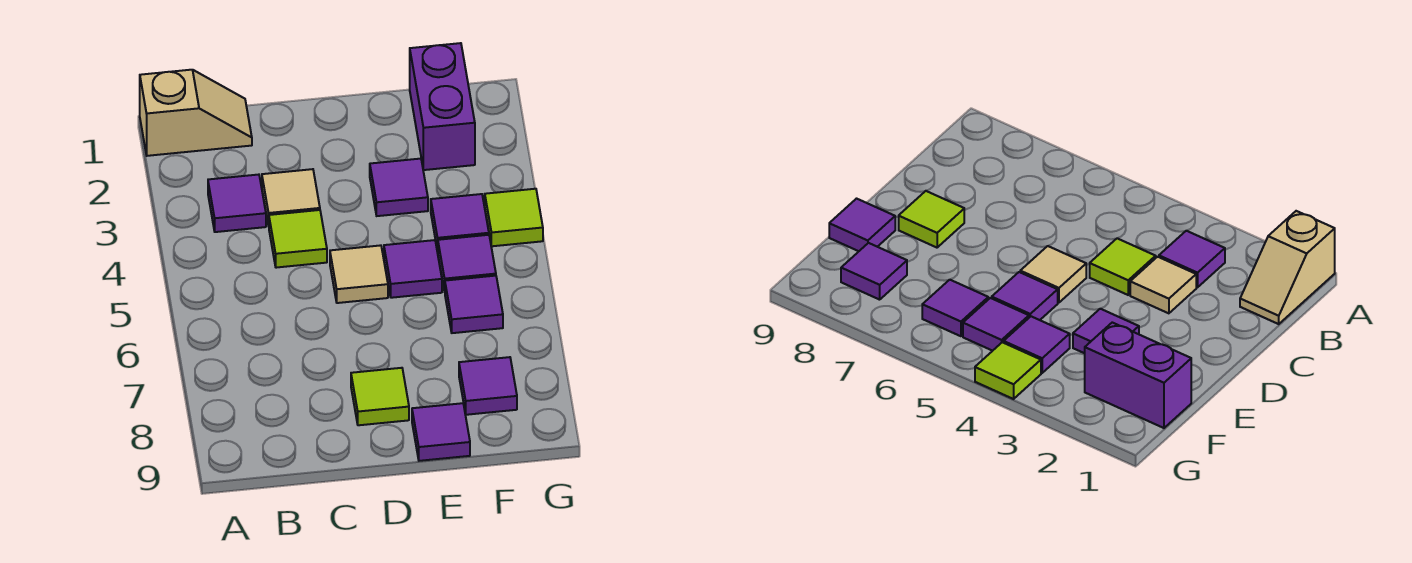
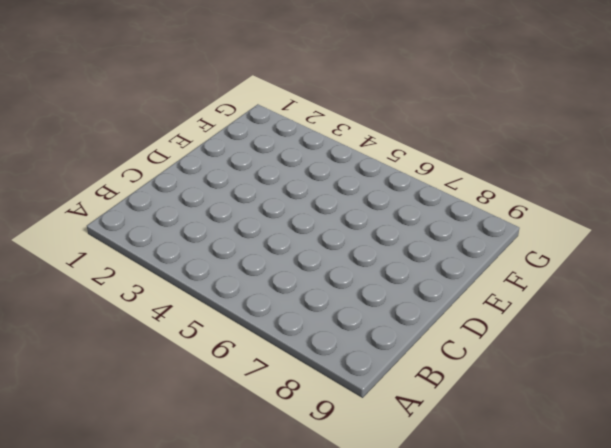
none -> tan 1x2 slope [140,70,252,156]
none -> purple 1x1 tile [208,175,266,232]
none -> tan 1x1 tile [262,169,320,226]

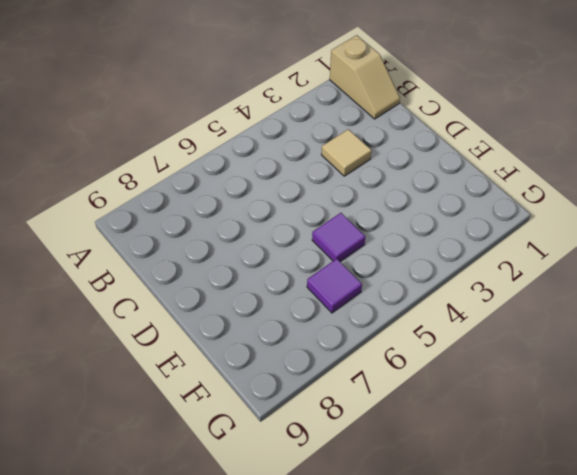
none -> purple 1x1 tile [208,175,266,232]
none -> lime 1x1 tile [269,210,327,268]
none -> tan 1x1 tile [330,245,388,303]

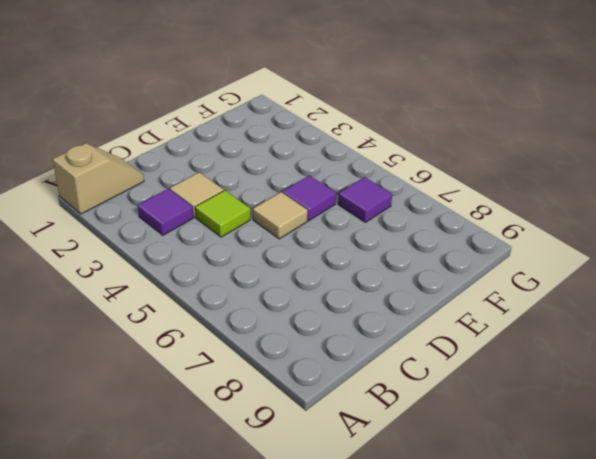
none -> lime 1x1 tile [351,368,409,425]
none -> purple 1x1 tile [370,159,428,216]
none -> purple 1x1 tile [412,403,470,461]

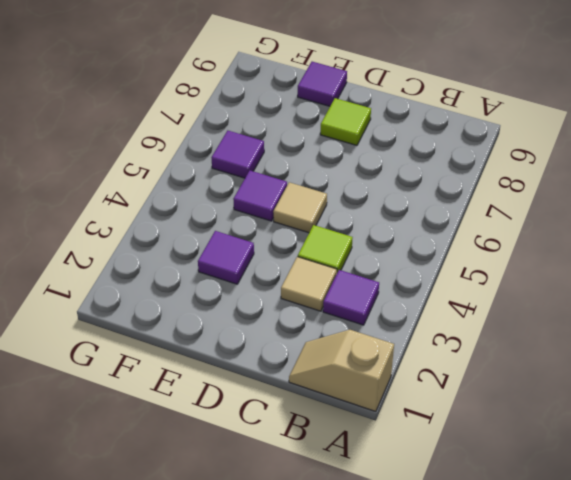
none -> purple 1x2 brick [410,43,475,170]
none -> purple 1x1 tile [431,194,489,251]
none -> purple 1x1 tile [438,235,496,292]

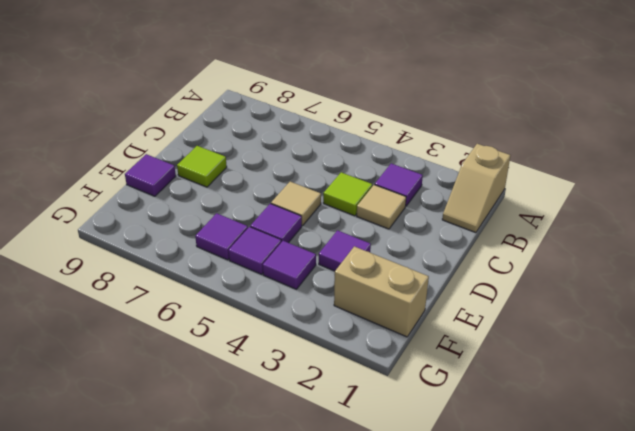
tan 1x2 brick [334,246,429,337] -> purple 1x2 brick [410,43,475,170]
none -> purple 1x1 tile [459,357,517,415]
none -> lime 1x1 tile [485,189,543,246]

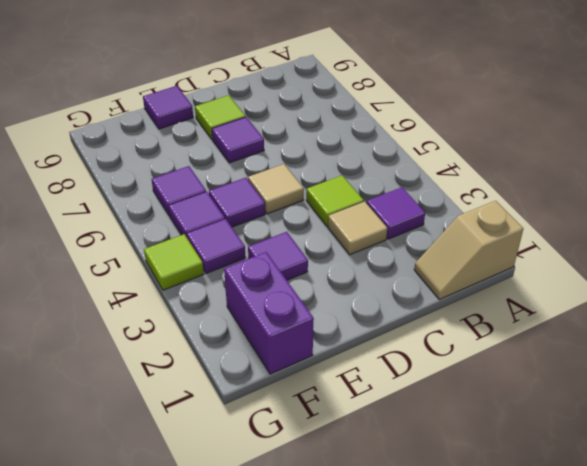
purple 1x1 tile [212,117,264,163] -> purple 1x1 tile moved to [459,357,517,415]

